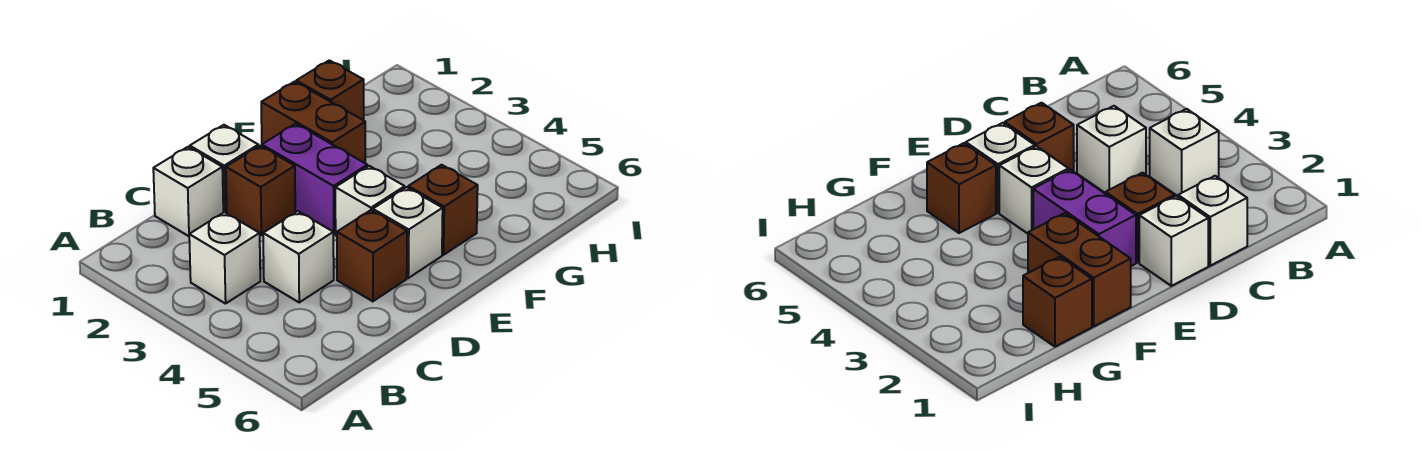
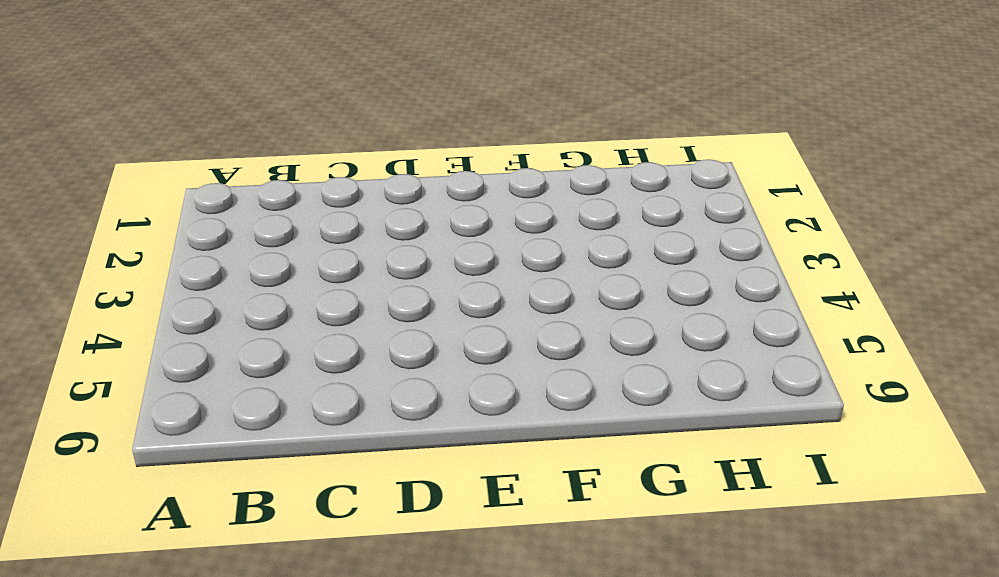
none -> white 1x1 brick [189,212,260,304]
none -> white 1x1 brick [153,147,223,236]
none -> white 1x1 brick [263,211,334,302]

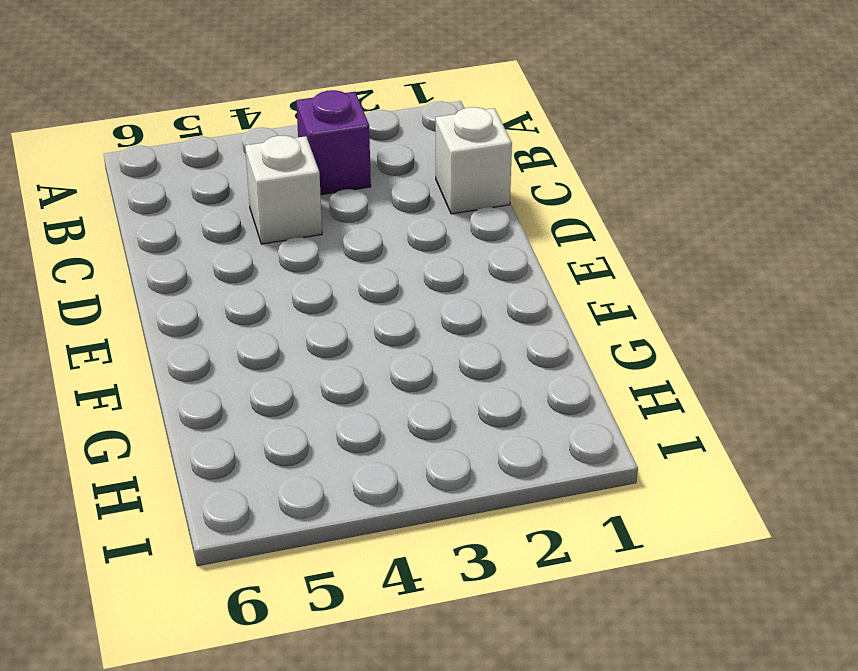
purple 1x1 brick [296,90,371,195] -> white 1x1 brick [189,212,260,304]
none -> white 1x1 brick [190,125,258,213]
none -> brown 1x1 brick [226,146,295,235]
none -> brown 1x1 brick [337,210,407,301]

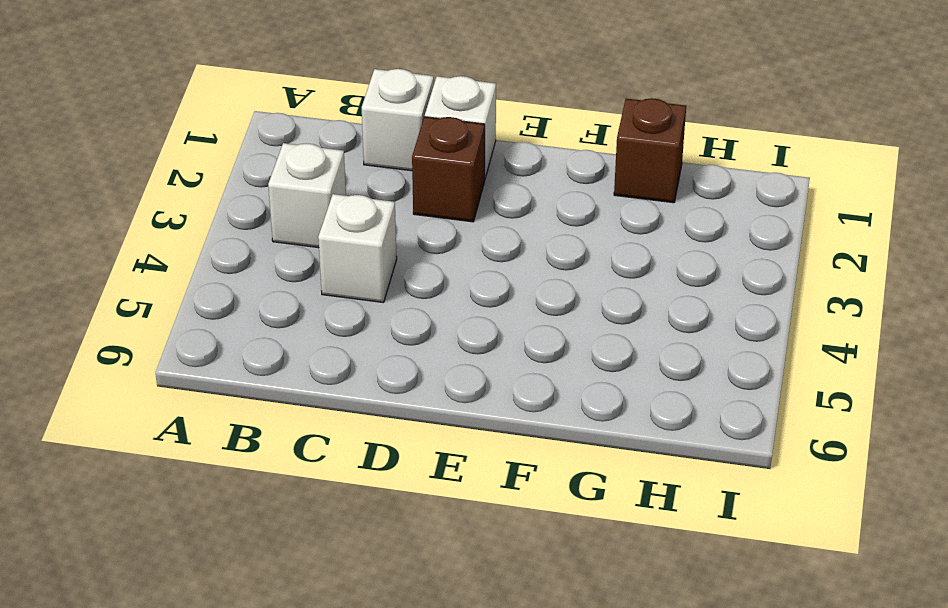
none -> brown 1x1 brick [337,210,407,301]
none -> purple 1x2 brick [262,124,367,234]
none -> white 1x1 brick [335,166,405,236]

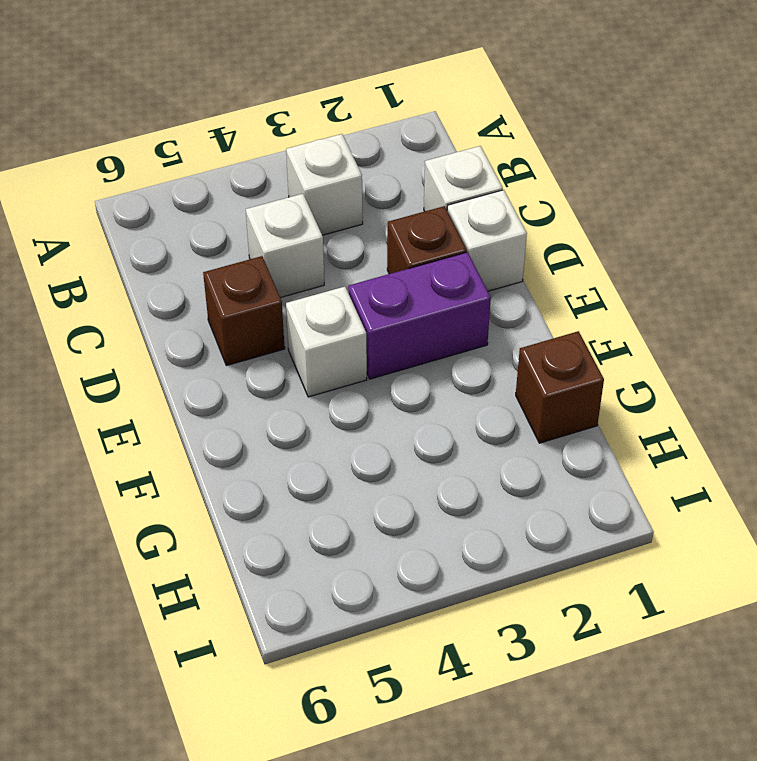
none -> white 1x1 brick [373,187,443,278]
none -> brown 1x2 brick [261,82,365,163]
none -> brown 1x1 brick [408,165,478,255]

